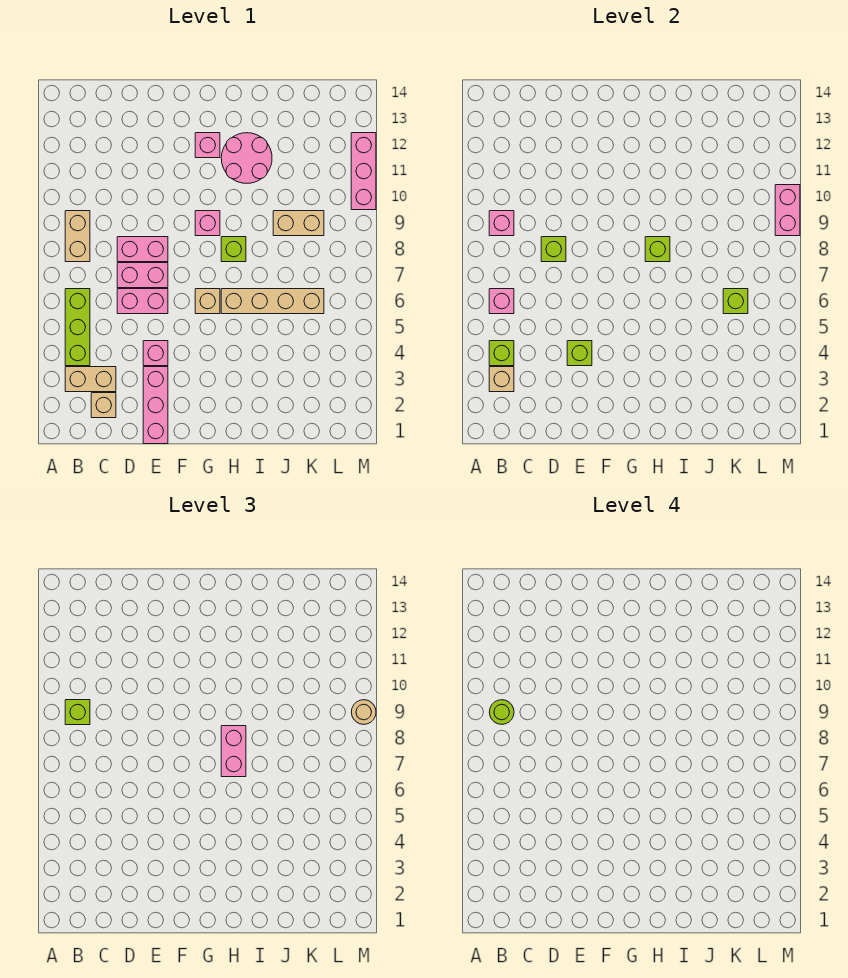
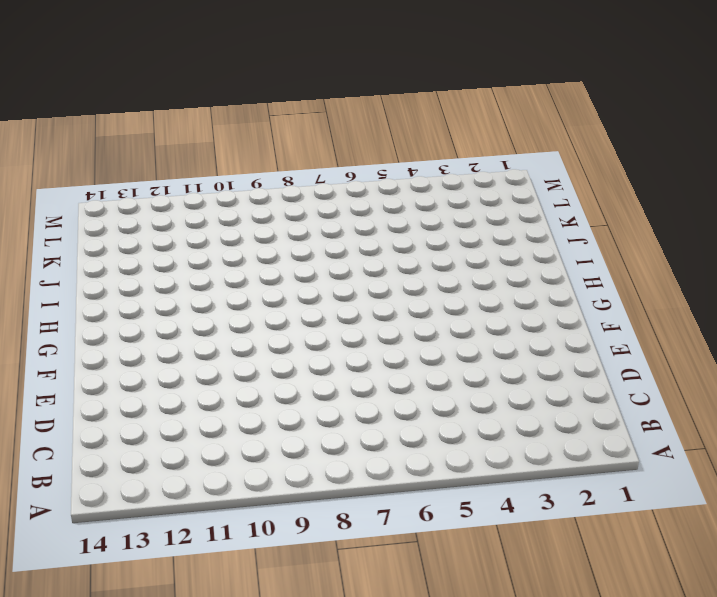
none -> tan 1x2 brick [65,367,116,392]
none -> lime 1x3 brick [65,289,90,366]
none -> tan 1x2 brick [65,211,90,262]
none -> tan 1x1 brick [91,393,116,418]

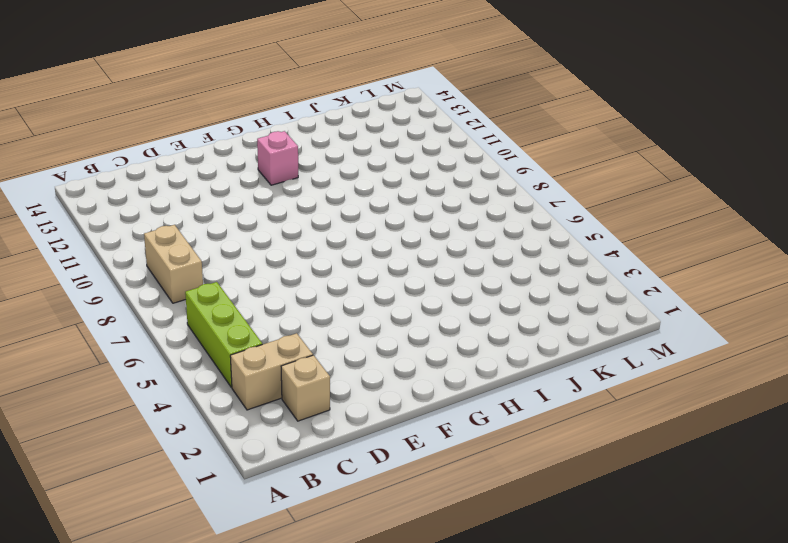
none -> pink 1x2 brick [117,289,168,314]
none -> pink 1x2 brick [117,263,168,288]
none -> pink 1x2 brick [117,237,168,262]
none -> pink 1x3 brick [143,367,168,444]

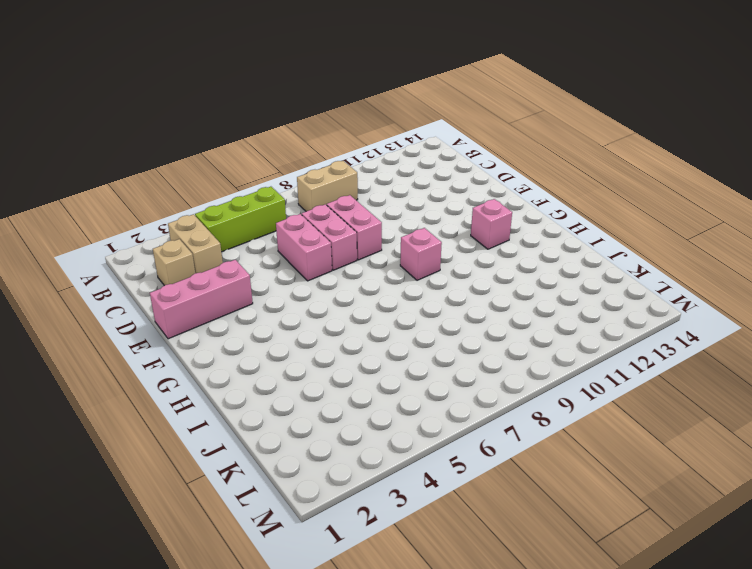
none -> pink 1x1 brick [143,341,168,366]
none -> tan 1x1 brick [195,289,220,314]
none -> tan 1x4 brick [221,289,324,314]
none -> lime 1x1 brick [221,237,246,262]

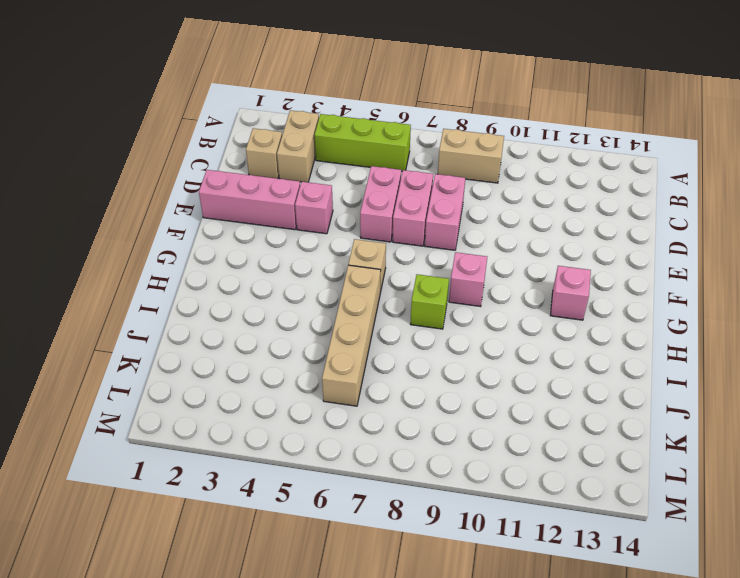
none -> pink 2x2 round brick [221,133,272,183]
none -> tan 1x2 brick [273,211,324,236]
none -> pink 1x3 brick [351,133,376,210]
none -> tan 1x1 brick [489,367,514,392]

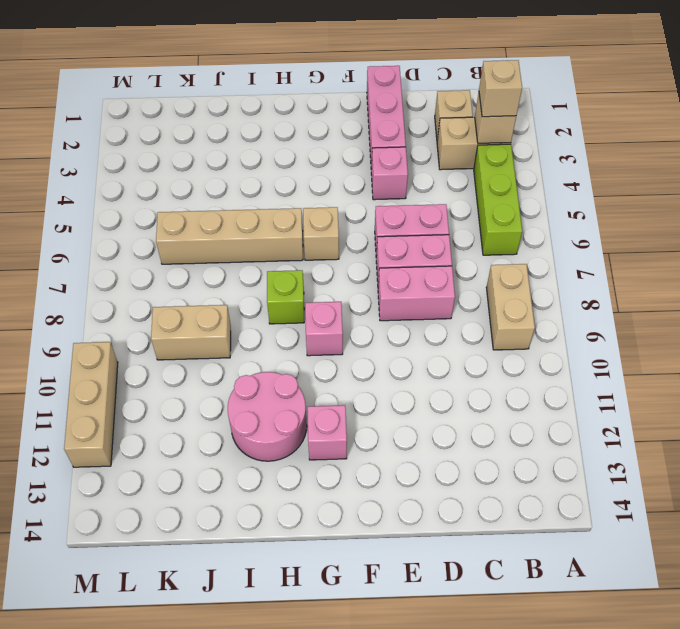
tan 1x1 brick [479,60,522,117] -> none
tan 1x3 brick [64,342,118,467] -> pink 1x3 brick [351,133,376,210]
none -> lime 1x1 brick [489,341,514,366]
none -> pink 1x1 brick [489,289,514,314]
none -> pink 1x1 brick [489,211,514,236]
none -> lime 1x1 brick [541,237,566,262]

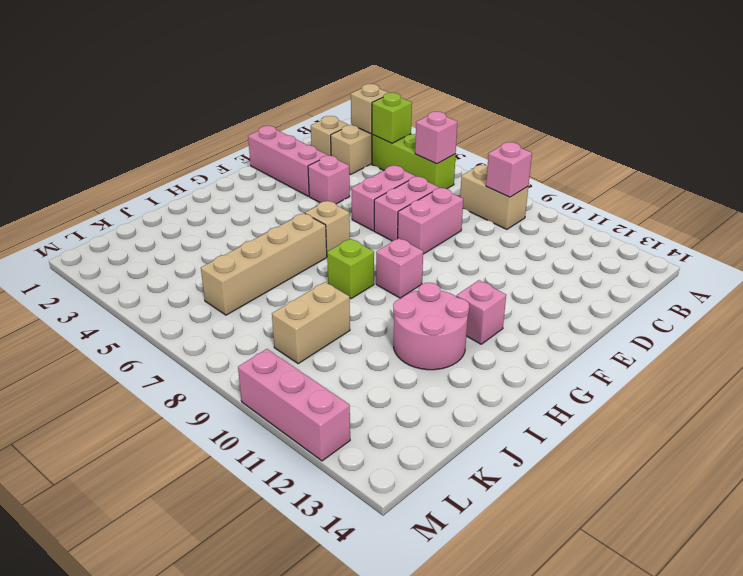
none -> lime 1x1 brick [541,237,566,262]
none -> lime 1x1 brick [567,341,592,366]
none -> lime 1x1 brick [645,237,670,262]
none -> lime 1x1 brick [723,289,748,314]

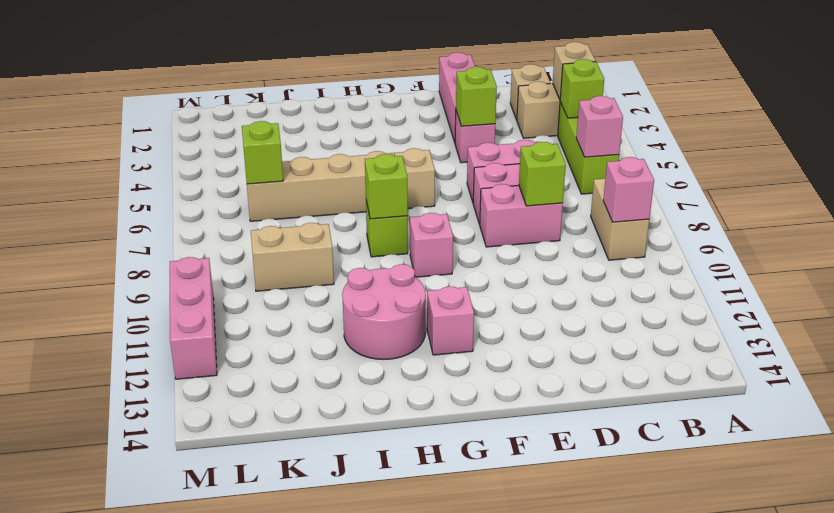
none -> pink 1x2 brick [775,185,800,236]
none -> lime 1x1 brick [65,700,90,725]
none -> pink 1x2 brick [221,726,246,777]
none -> tan 1x1 round brick [351,700,376,724]

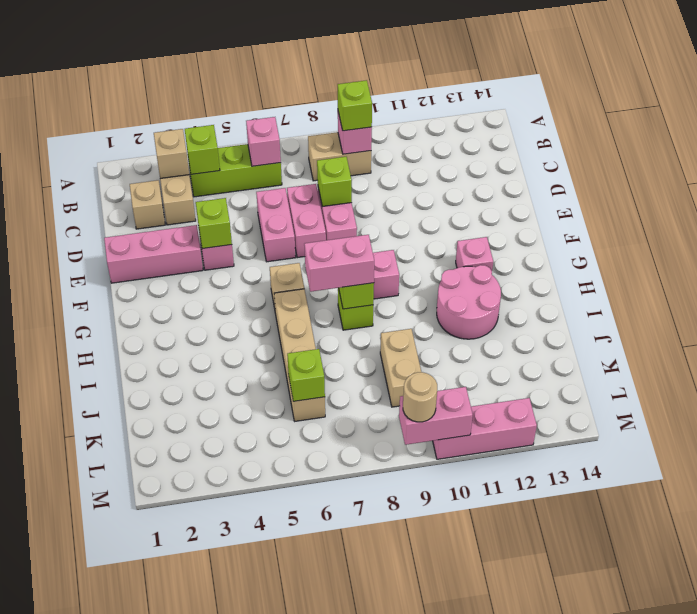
none -> lime 1x1 round brick [489,700,514,724]

